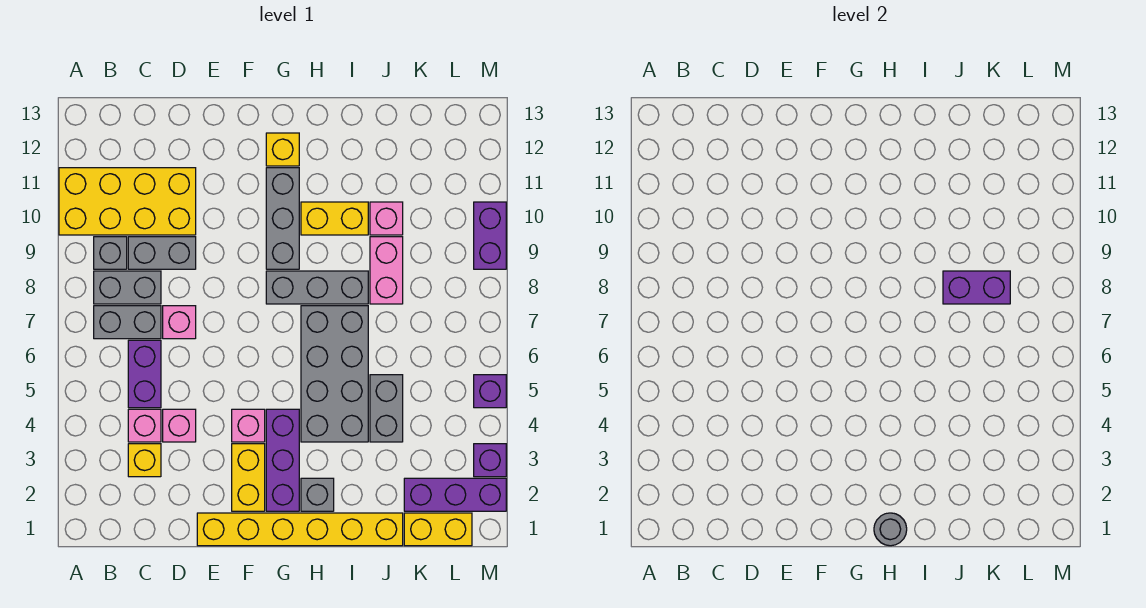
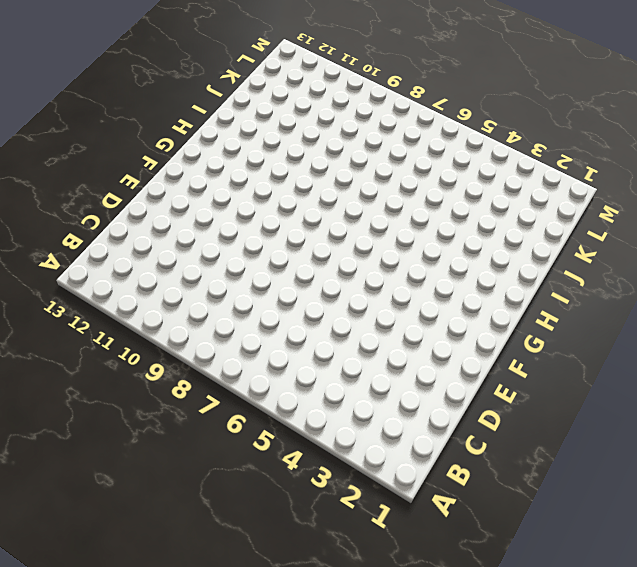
none -> yellow 2x4 brick [59,168,196,235]
none -> grey 1x2 brick [94,306,161,339]
none -> grey 1x2 brick [94,271,161,304]
none -> grey 1x1 brick [94,237,127,269]

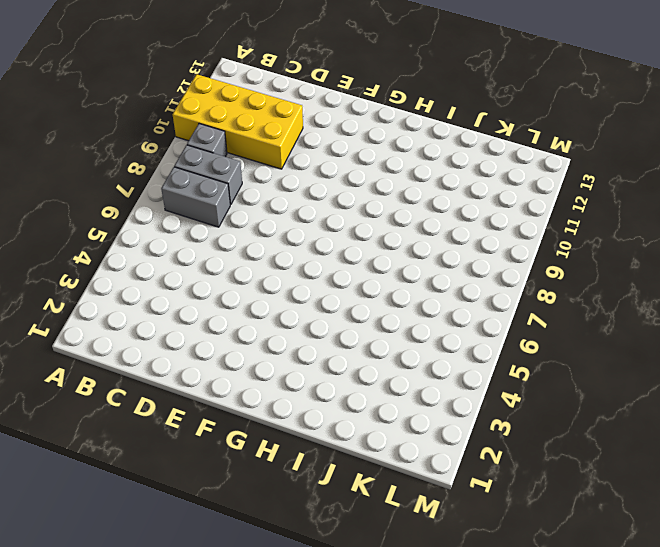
none -> yellow 1x1 brick [128,444,161,477]
none -> pink 1x1 brick [128,409,161,442]
none -> purple 1x2 brick [128,340,161,408]
none -> grey 1x2 brick [128,237,196,269]

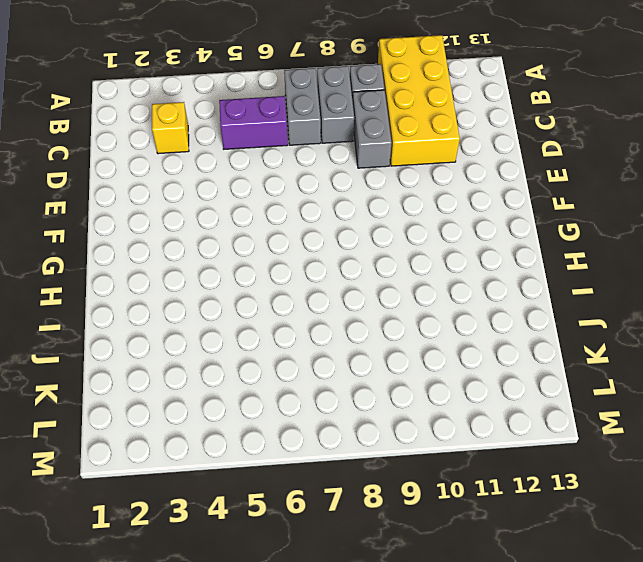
none -> pink 1x1 brick [128,409,161,442]
none -> pink 1x1 brick [163,409,196,442]
none -> pink 1x1 brick [163,306,196,339]
none -> yellow 1x6 brick [197,513,403,546]

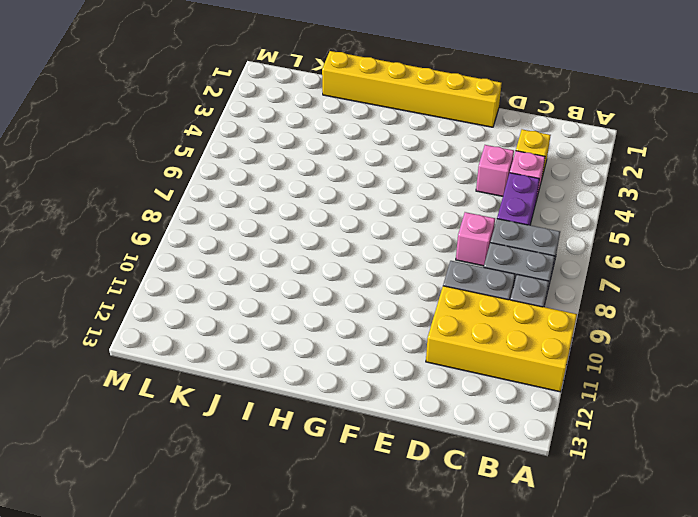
none -> yellow 1x2 brick [232,444,265,511]
none -> pink 1x1 brick [232,409,265,442]
none -> purple 1x3 brick [266,409,299,511]
none -> grey 1x3 brick [266,271,368,304]

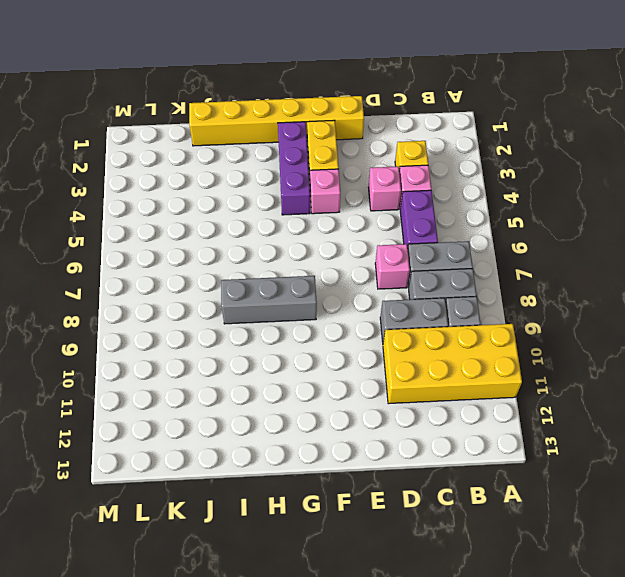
none -> grey 1x3 brick [266,168,299,269]
none -> yellow 1x1 brick [266,133,299,166]
none -> grey 1x1 brick [301,478,334,511]
none -> grey 2x4 brick [301,306,368,442]

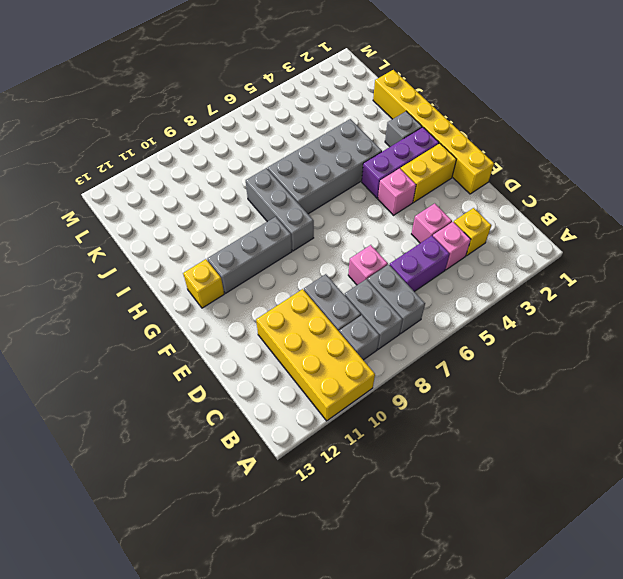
none -> yellow 1x2 brick [301,202,368,235]
none -> grey 1x2 brick [370,375,403,442]
none -> pink 1x2 brick [370,237,403,304]
none -> pink 1x1 brick [370,202,403,235]

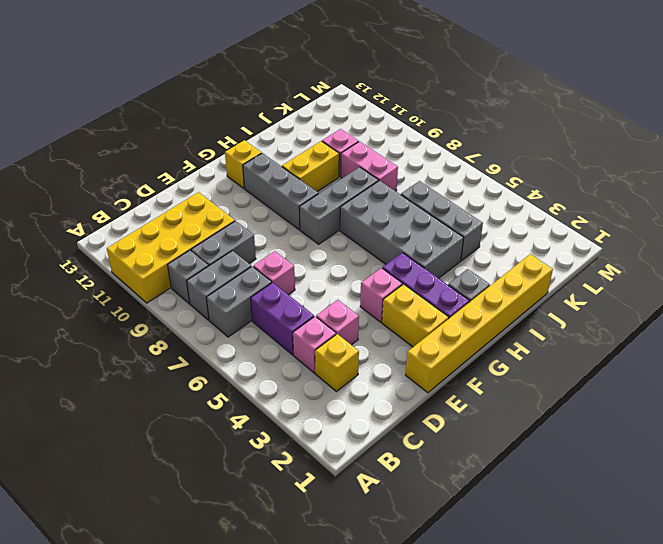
grey 1x3 brick [401,181,483,261] -> grey 1x2 brick [370,375,403,442]
none -> yellow 1x2 brick [404,513,472,546]
none -> purple 1x3 brick [404,478,506,511]
none -> purple 1x1 brick [474,444,506,477]
none -> purple 1x1 brick [474,375,506,408]

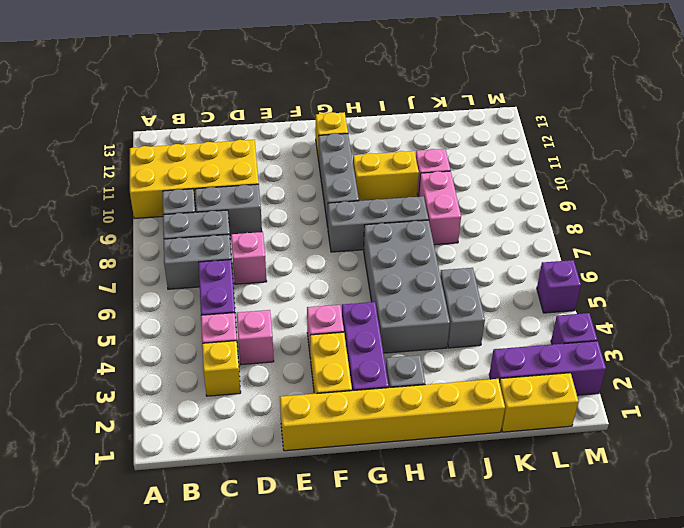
none -> purple 1x2 brick [474,202,506,269]
none -> grey 1x1 round brick [874,513,907,546]
none -> purple 1x2 brick [943,271,1010,304]

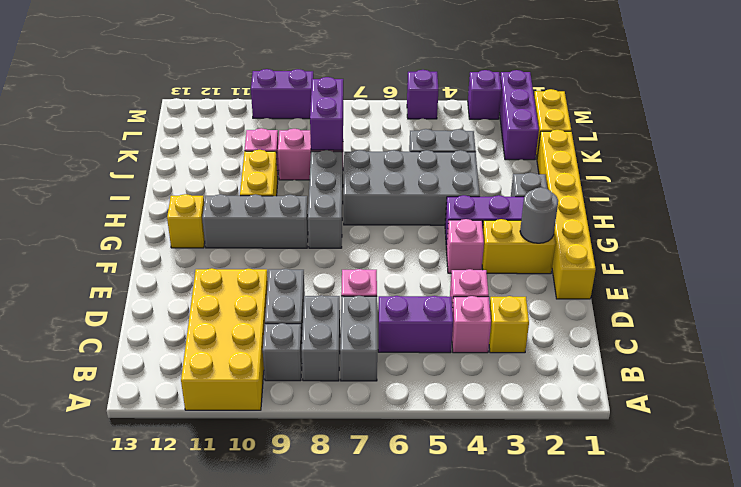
grey 1x1 round brick [520,187,558,243] -> grey 1x1 round brick moved to [874,513,907,546]

